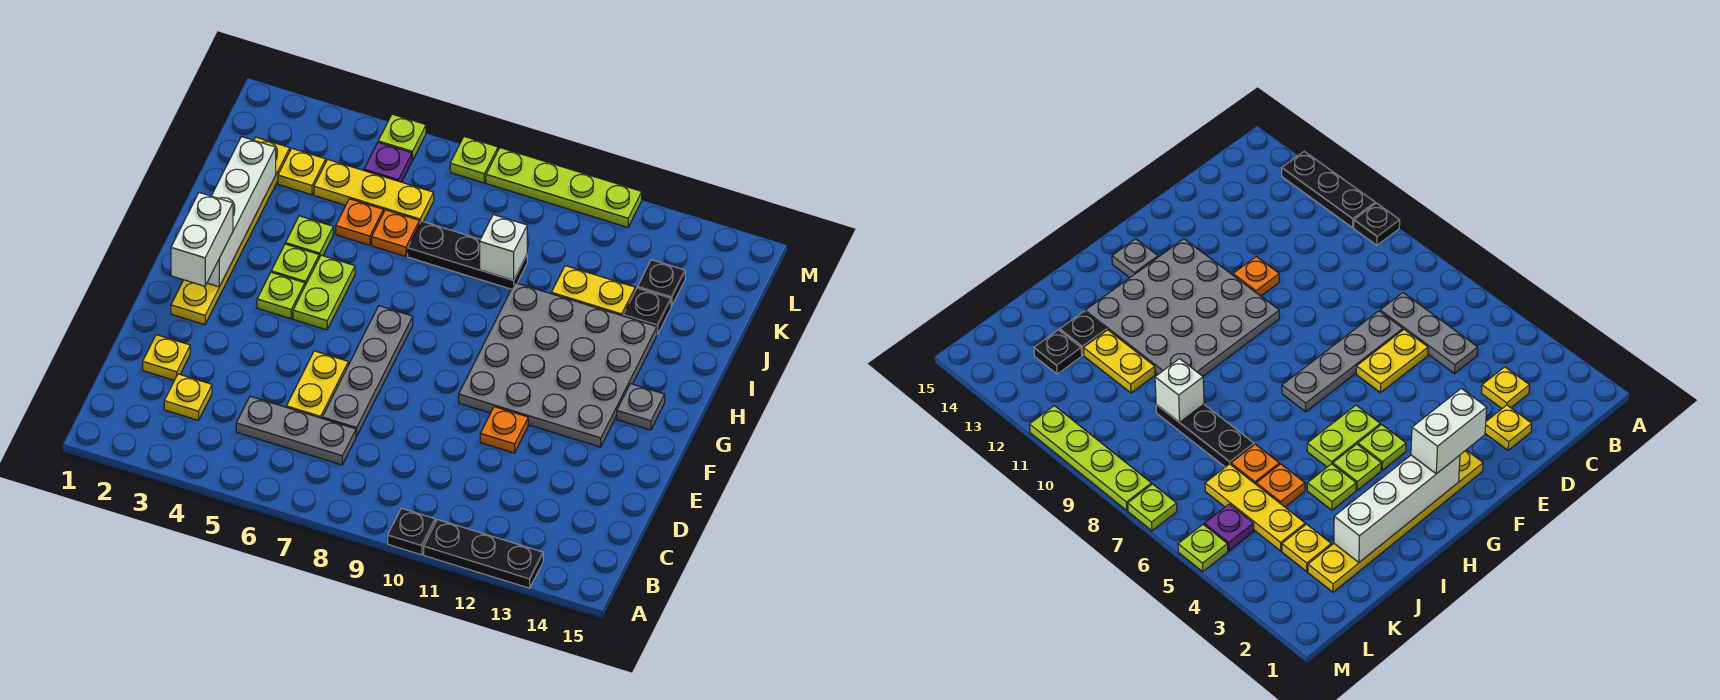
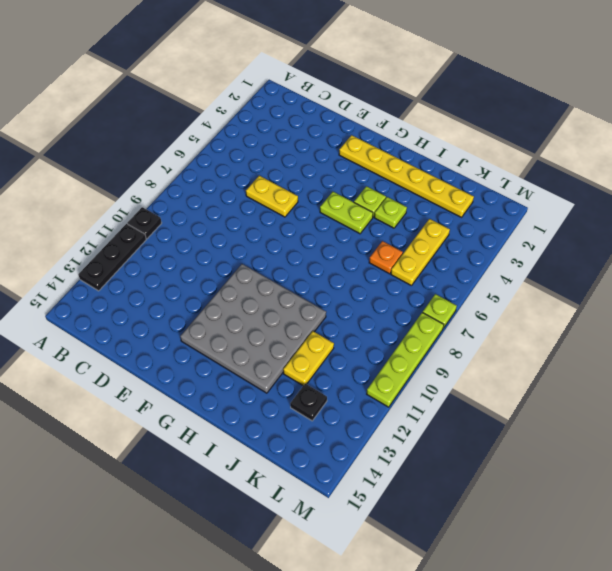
none -> yellow 1x1 plate [164,374,212,420]
none -> grey 1x3 plate [236,396,356,465]
none -> yellow 1x1 plate [143,335,190,380]
none -> grey 1x4 plate [322,306,413,437]

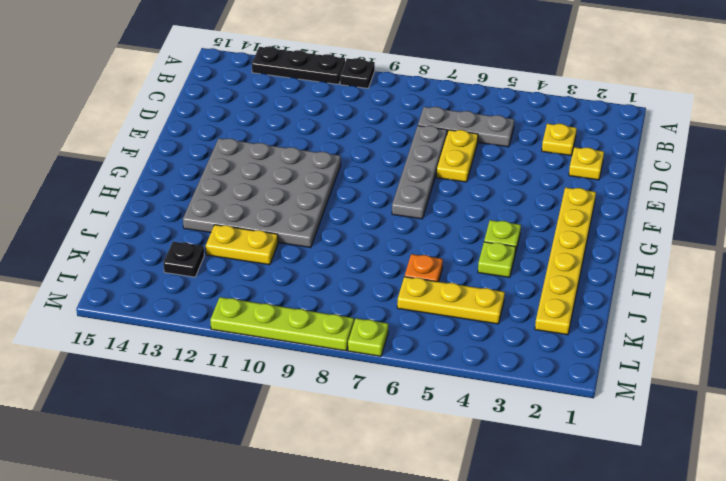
none -> orange 1x1 plate [480,407,528,453]
none -> lime 1x1 plate [257,272,305,319]
none -> lime 1x2 plate [293,255,355,330]
none -> grey 1x1 plate [617,384,665,430]

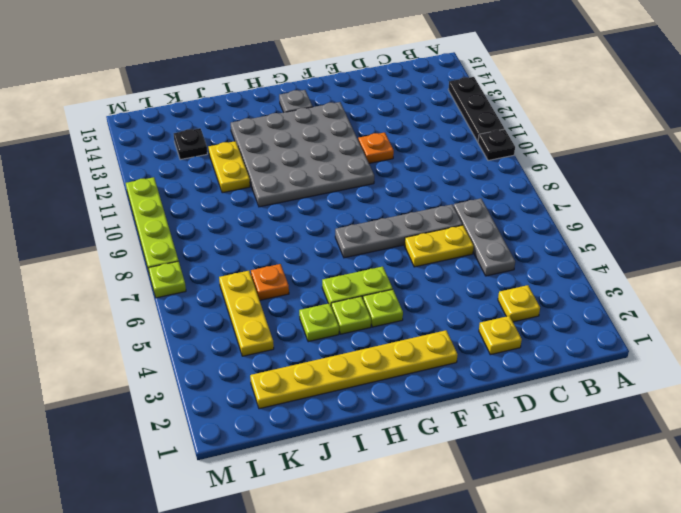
none -> orange 1x1 plate [336,199,383,245]
none -> black 1x3 plate [408,221,527,289]
none -> black 1x1 plate [623,288,671,334]
none -> yellow 1x1 plate [278,148,326,195]

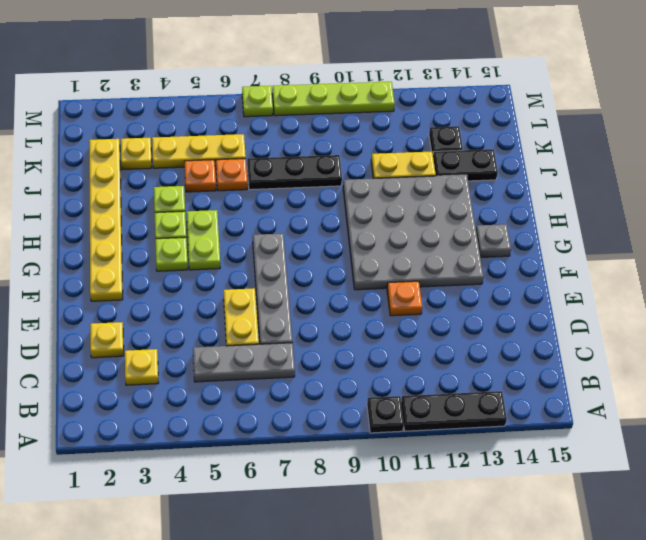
black 1x2 plate [433,149,498,181] -> black 1x1 plate [623,288,671,334]
none -> purple 1x1 plate [364,143,412,182]
none -> lime 1x1 plate [378,114,426,161]
none -> white 1x4 brick [207,137,276,287]
none -> white 1x1 brick [480,215,527,280]

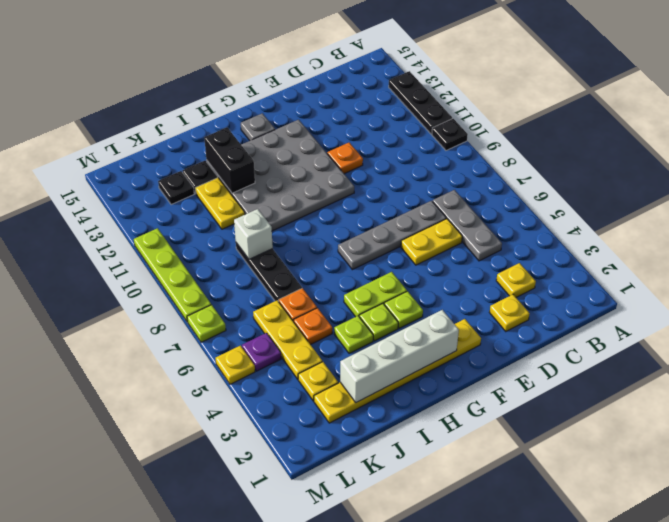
black 1x2 brick [204,127,255,193] -> none
yellow 1x1 plate [216,346,255,384] -> lime 1x1 plate [378,114,426,161]
none -> white 1x2 brick [171,193,233,286]

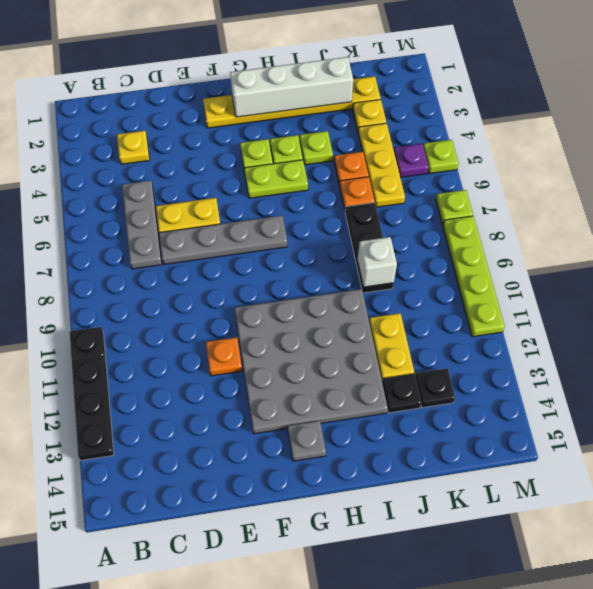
none -> yellow 1x1 plate [143,335,190,380]
none -> white 1x2 brick [171,193,233,286]

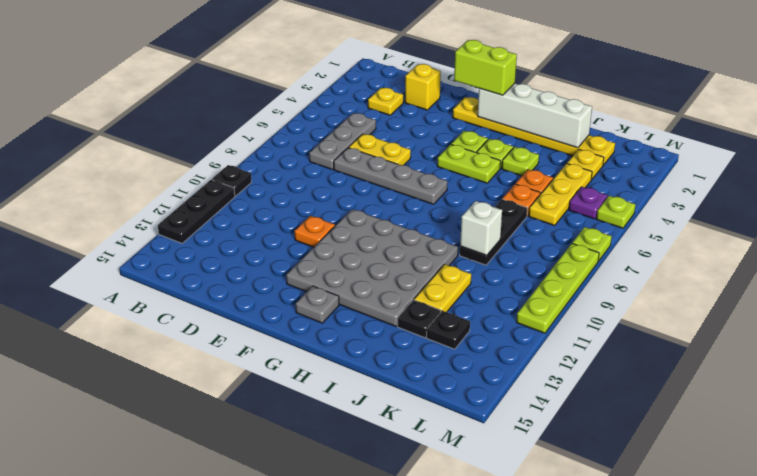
yellow 1x1 brick [405,64,441,110] -> yellow 1x1 plate [143,335,190,380]
lime 1x2 brick [454,40,517,95] -> white 1x2 brick [171,193,233,286]

